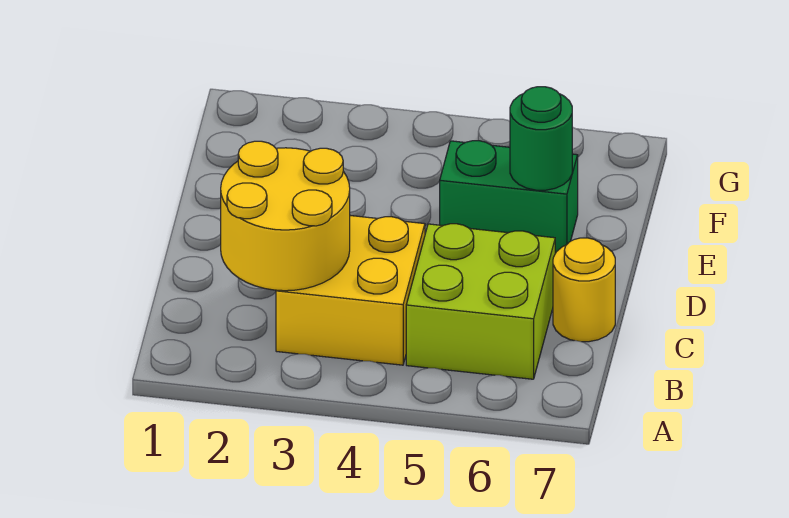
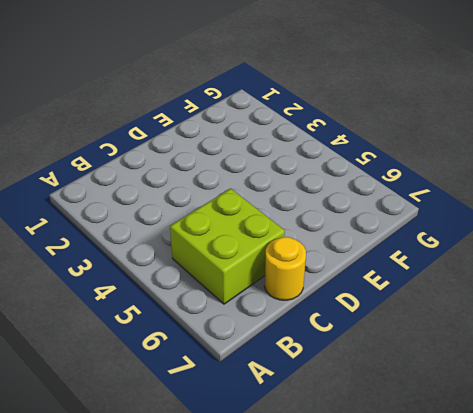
none -> yellow 2x2 brick [276,216,425,365]
none -> green 1x2 brick [440,141,578,253]

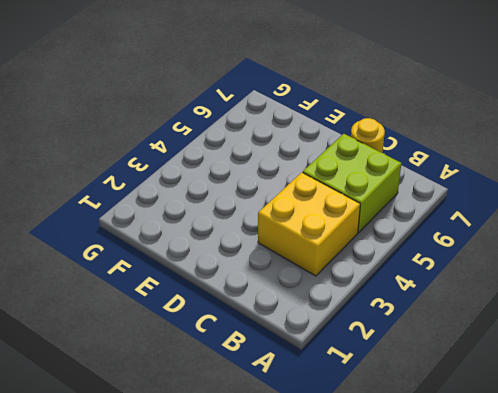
none -> green 1x2 brick [440,141,578,253]
none -> yellow 2x2 round brick [221,141,350,291]

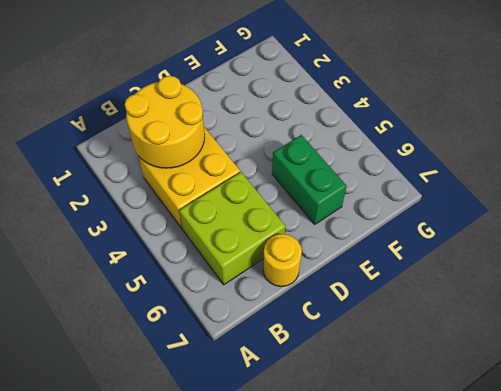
none -> green 1x1 round brick [510,87,572,190]

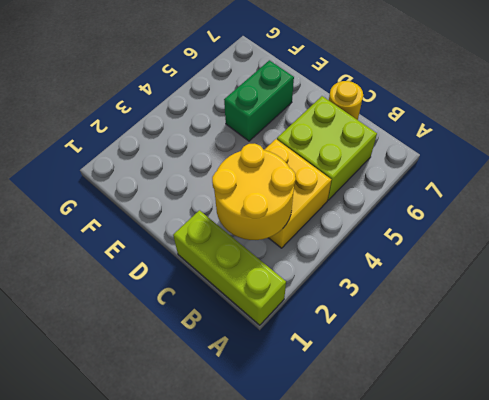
lime 1x3 brick [173,210,286,325] -> none
none -> green 1x1 round brick [510,87,572,190]

